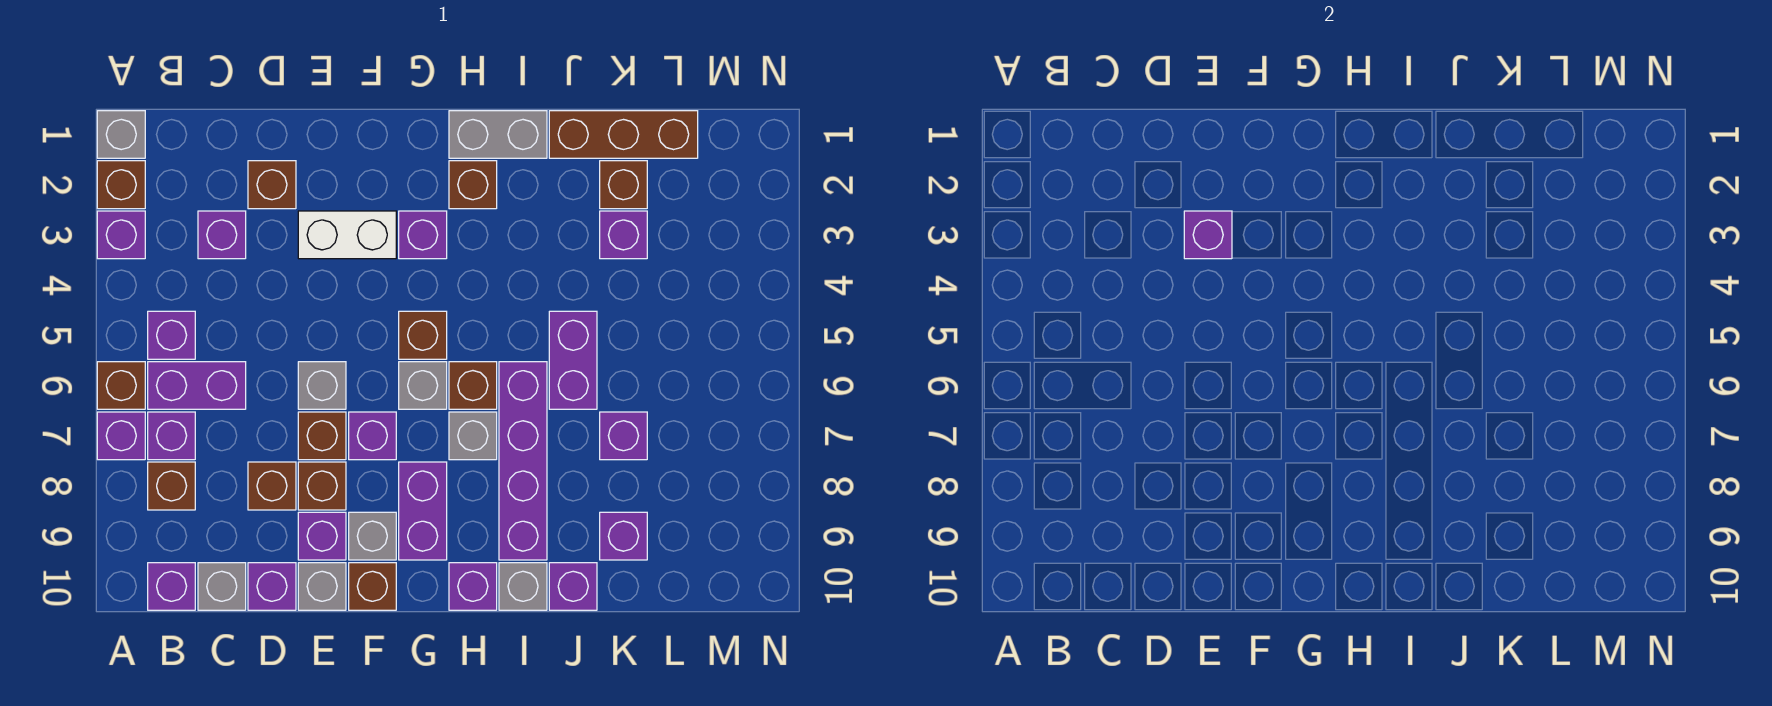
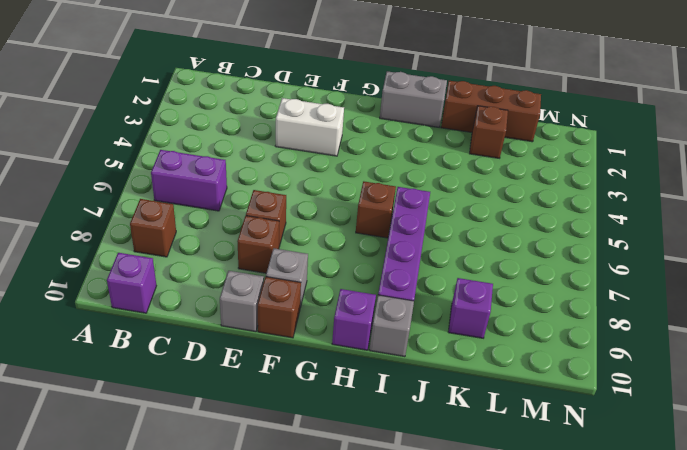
none -> grey 1x1 brick [97,111,145,158]
none -> brown 1x1 brick [97,161,145,209]
none -> purple 1x1 brick [97,211,145,259]
none -> brown 1x1 brick [97,362,145,409]

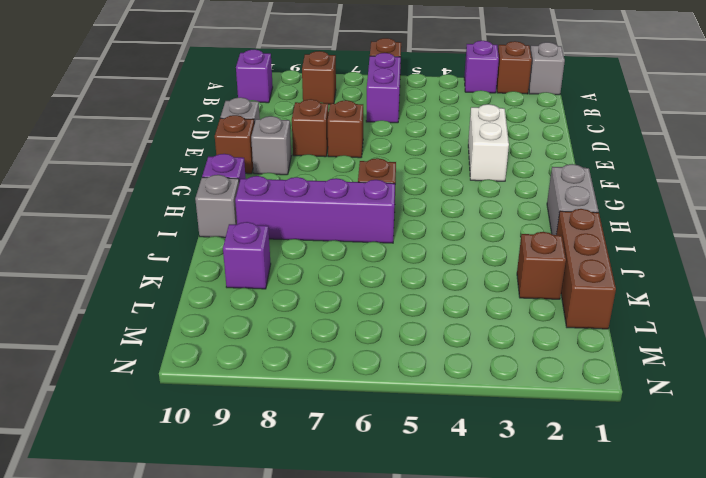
none -> purple 1x1 brick [97,412,145,460]
none -> purple 1x1 brick [148,311,195,359]
none -> purple 1x1 brick [148,412,195,460]
none -> purple 1x1 brick [198,211,246,259]

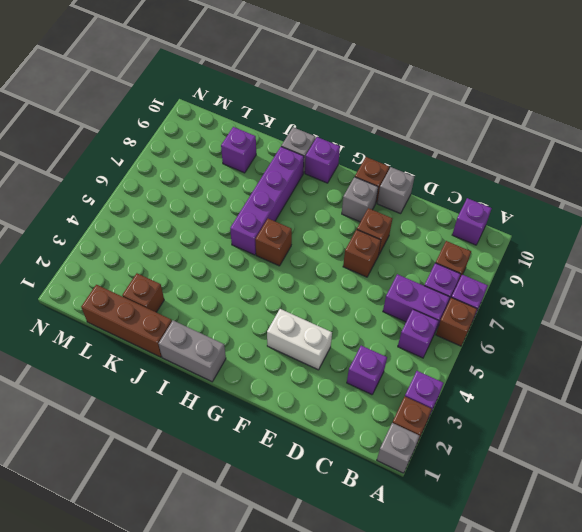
none -> grey 1x1 brick [198,563,246,610]
none -> brown 1x1 brick [248,161,296,209]
none -> brown 1x1 brick [248,462,296,510]
none -> purple 1x1 brick [248,563,296,610]

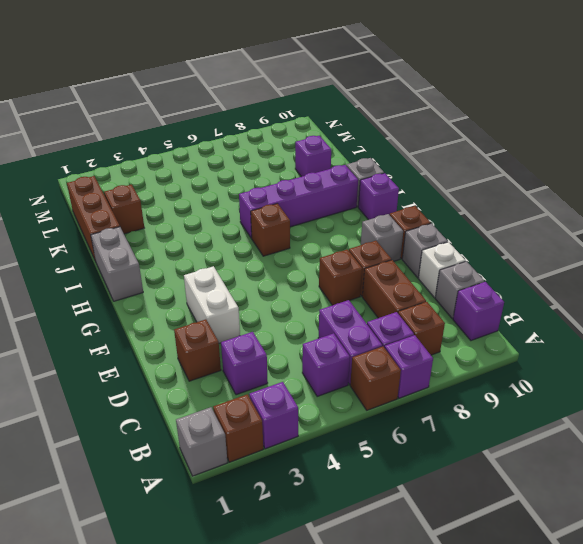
brown 1x2 brick [362,260,426,318] -> brown 1x1 brick [248,462,296,510]
white 1x1 brick [418,242,466,298] -> purple 1x1 brick [248,563,296,610]
none -> grey 1x1 brick [298,362,346,409]
none -> purple 1x1 brick [298,512,346,560]
none -> purple 1x1 brick [349,412,396,460]
none -> purple 1x1 brick [399,211,447,259]

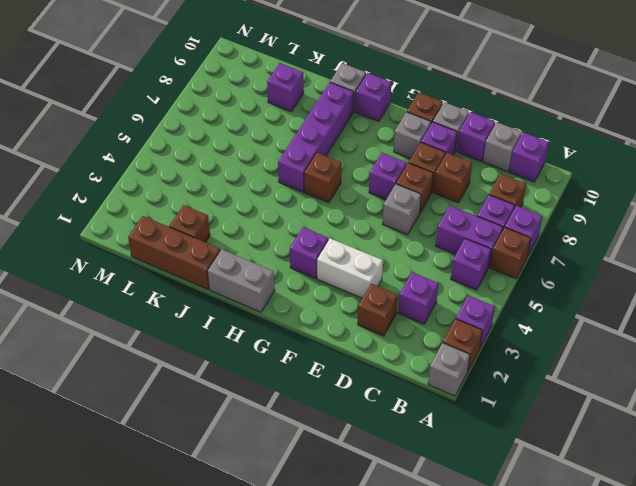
none -> brown 1x1 brick [399,311,447,359]
none -> grey 1x1 brick [399,362,447,409]
none -> purple 1x2 brick [399,462,447,560]
none -> brown 1x1 brick [449,161,497,209]

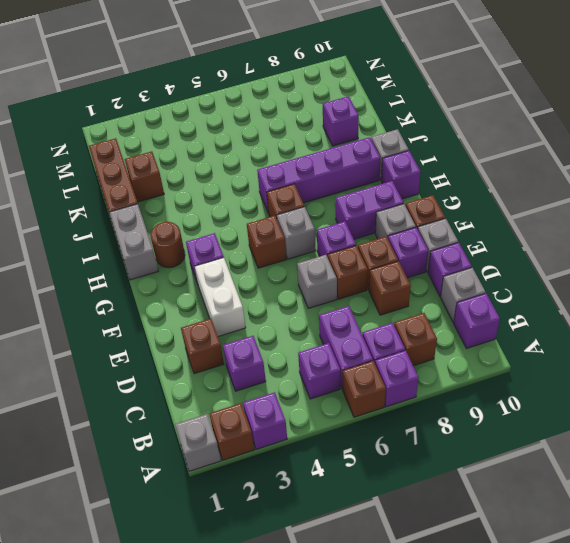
brown 1x1 round brick [150,222,185,268] -> brown 1x1 brick [449,161,497,209]
none -> grey 1x1 brick [449,412,497,460]
none -> purple 1x2 brick [549,311,597,409]
none -> purple 1x1 brick [549,563,597,610]
none -> purple 1x1 brick [600,211,647,259]

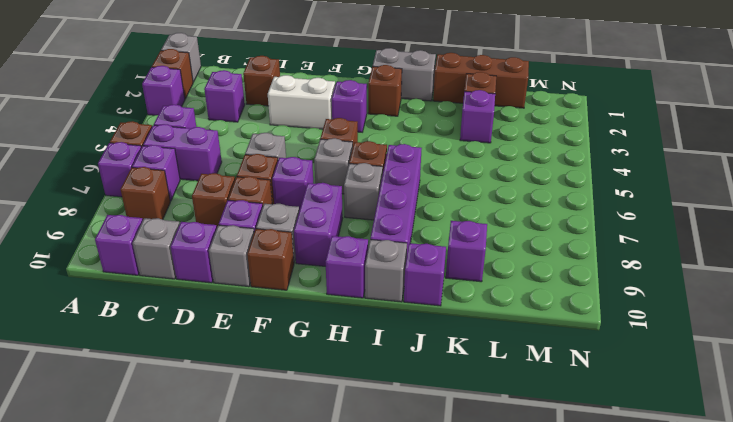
none -> purple 1x2 brick [549,311,597,409]
none -> purple 1x1 brick [600,412,647,460]
none -> purple 1x1 brick [1184,211,1232,259]

